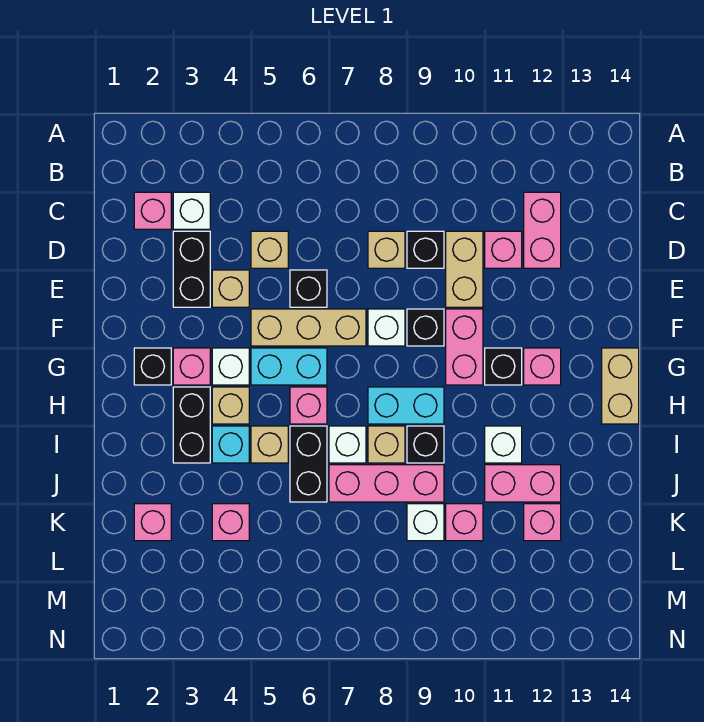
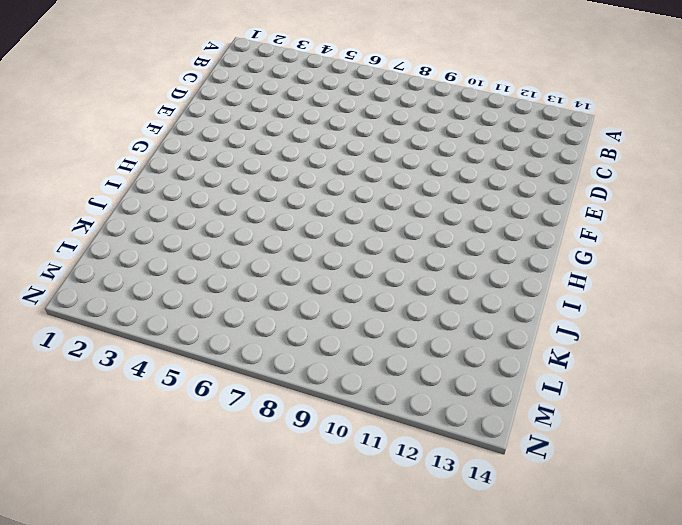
none -> pink 1x1 brick [134,192,171,229]
none -> white 1x1 brick [173,192,210,229]
none -> pink 1x2 brick [524,192,561,268]
none -> black 1x2 brick [173,231,210,307]

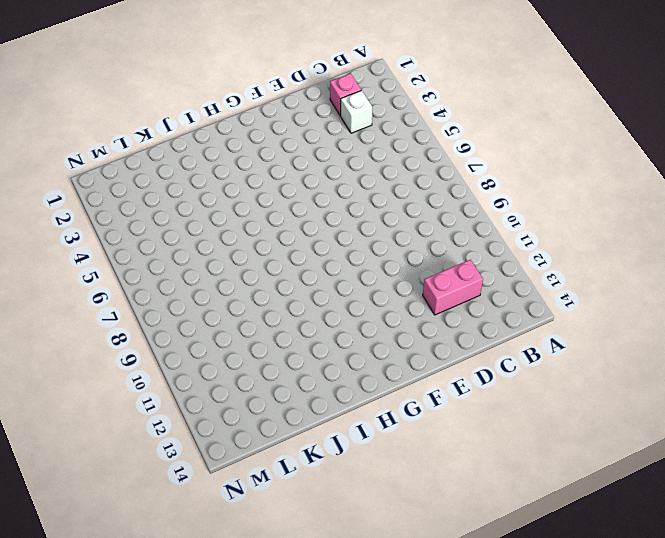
none -> black 1x2 brick [173,231,210,307]
none -> tan 1x1 brick [251,231,288,268]
none -> tan 1x1 brick [368,231,405,268]
none -> black 1x1 brick [407,231,444,268]

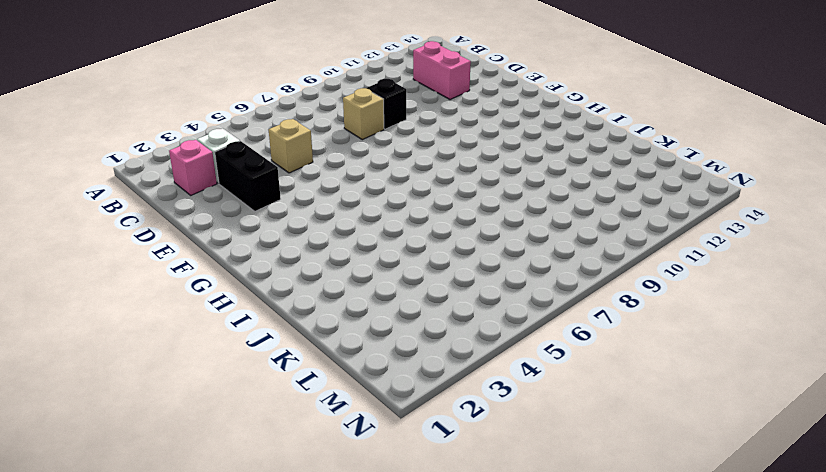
none -> tan 1x2 brick [446,231,483,307]
none -> pink 1x1 brick [485,231,522,268]
none -> tan 1x1 brick [212,270,249,307]
none -> black 1x1 brick [290,270,327,307]

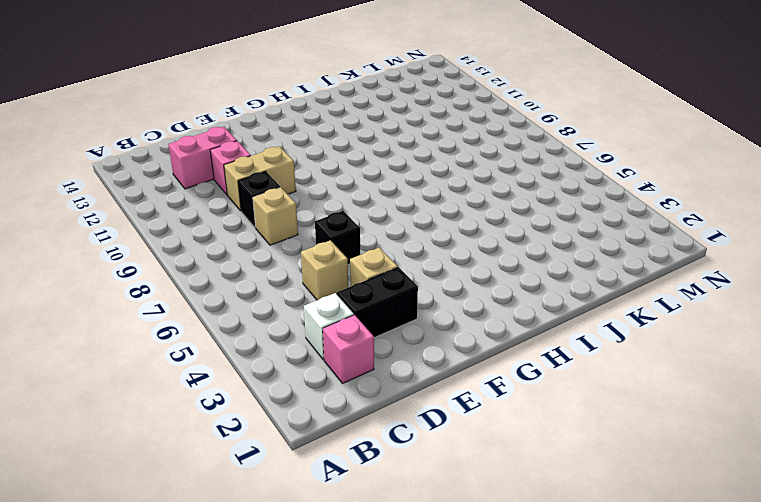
none -> tan 1x3 brick [251,309,366,346]
none -> white 1x1 brick [368,309,405,346]
none -> black 1x1 brick [407,309,444,346]
none -> pink 1x2 brick [446,309,483,385]

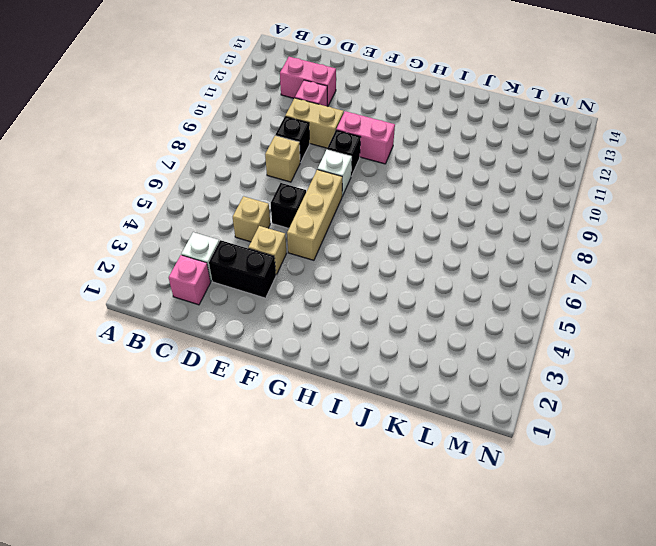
none -> black 1x1 brick [134,348,171,385]
none -> pink 1x1 brick [173,348,210,385]
none -> white 1x1 brick [212,348,249,385]
none -> cyan 1x2 brick [251,348,327,385]

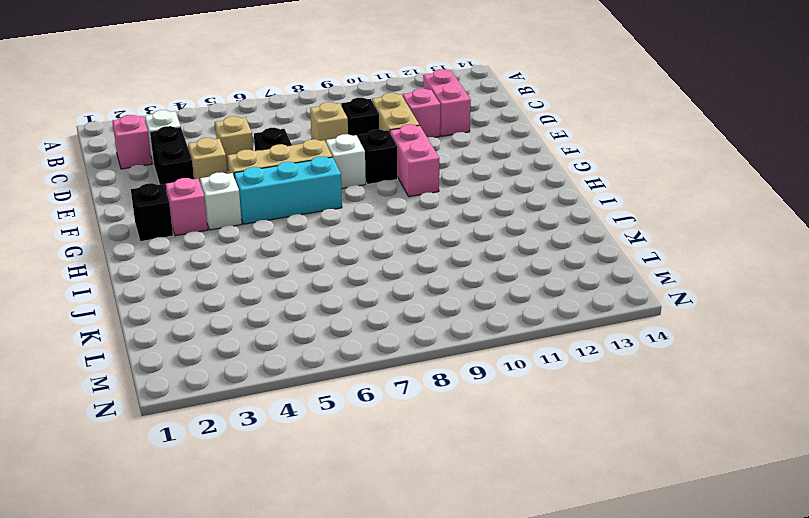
cyan 1x3 brick [234,156,342,224] -> cyan 1x2 brick [251,348,327,385]
none -> black 1x1 brick [485,348,522,385]
none -> pink 1x1 brick [524,348,561,385]
none -> tan 1x2 brick [602,348,639,424]
none -> black 1x2 brick [173,387,210,463]

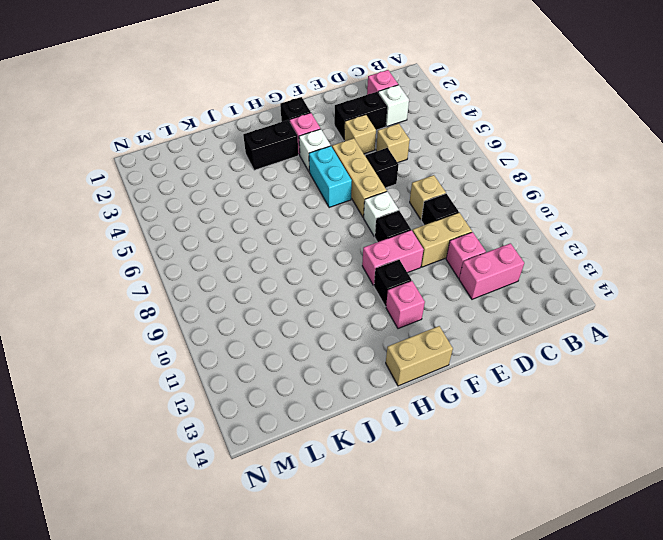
none -> tan 1x1 brick [212,387,249,424]
none -> pink 1x1 brick [290,387,327,424]
none -> cyan 1x2 brick [368,387,444,424]
none -> cyan 1x1 brick [212,426,249,463]

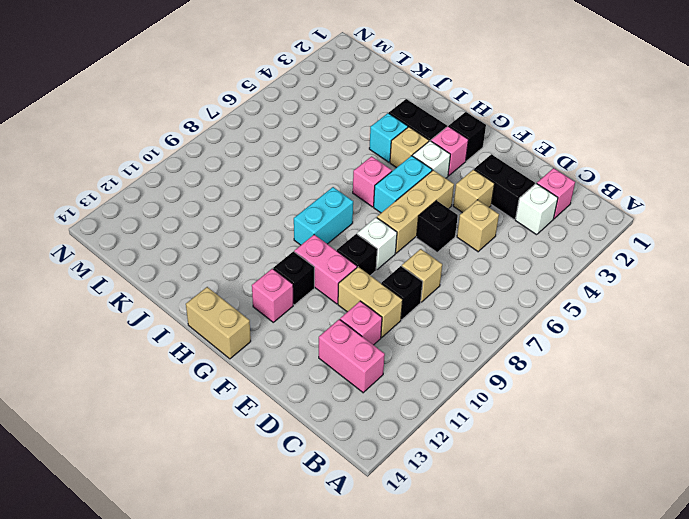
none -> tan 1x1 brick [251,426,288,463]
none -> black 1x2 brick [290,426,327,502]
none -> white 1x1 brick [329,426,366,463]
none -> tan 1x1 brick [368,426,405,463]

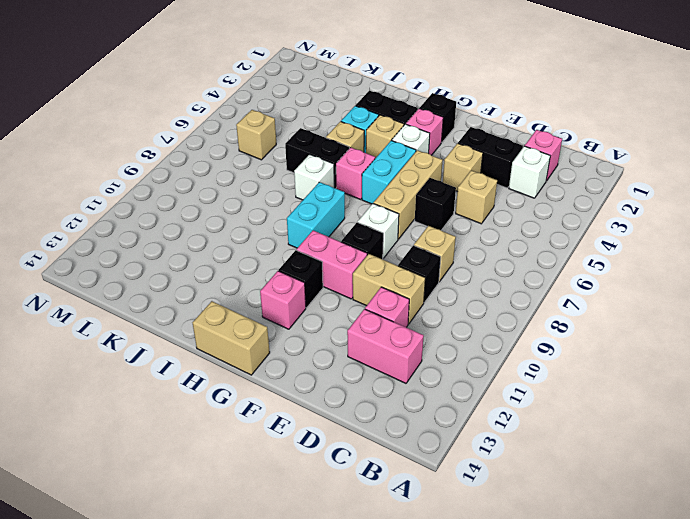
tan 1x1 brick [236,110,276,160] -> tan 1x1 brick moved to [368,426,405,463]
none -> black 1x1 brick [407,426,444,463]
none -> white 1x1 brick [485,426,522,463]
none -> pink 1x3 brick [329,465,444,502]
none -> pink 1x2 brick [485,465,561,502]

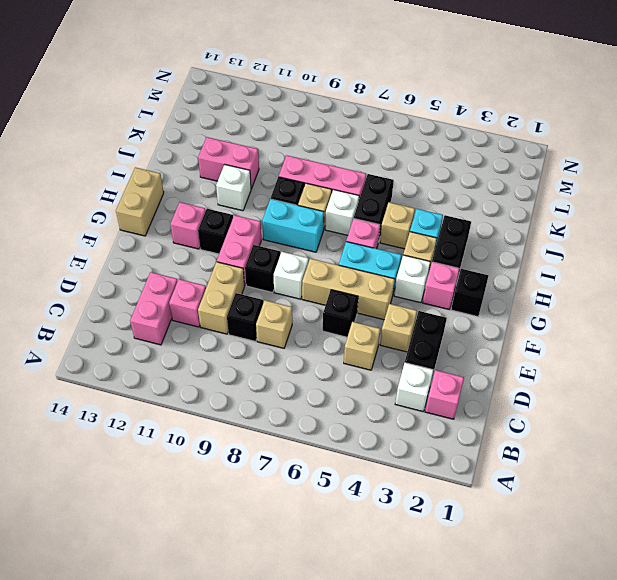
none -> pink 1x1 brick [134,504,171,541]
none -> pink 1x1 brick [212,504,249,541]
none -> white 1x1 brick [407,504,444,541]
none -> pink 1x1 brick [446,504,483,541]

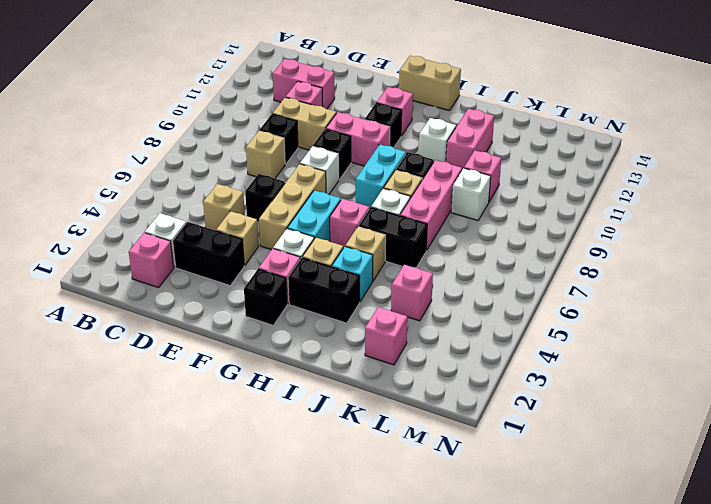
none -> pink 1x1 brick [524,504,561,541]

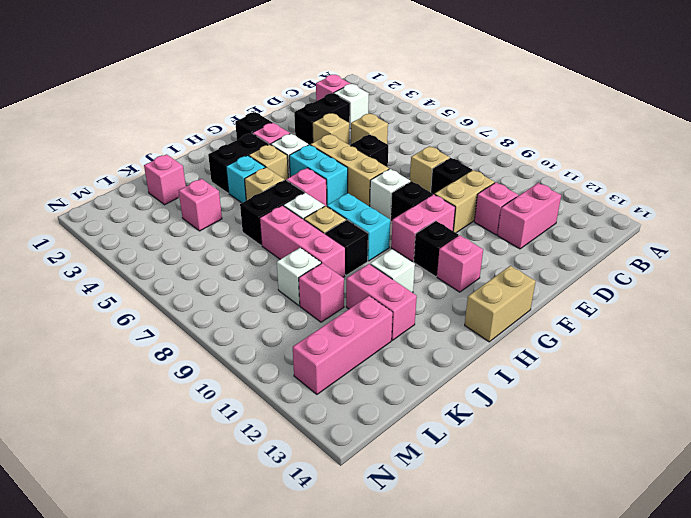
pink 1x3 brick [293,296,393,394] -> pink 1x1 brick [524,504,561,541]

